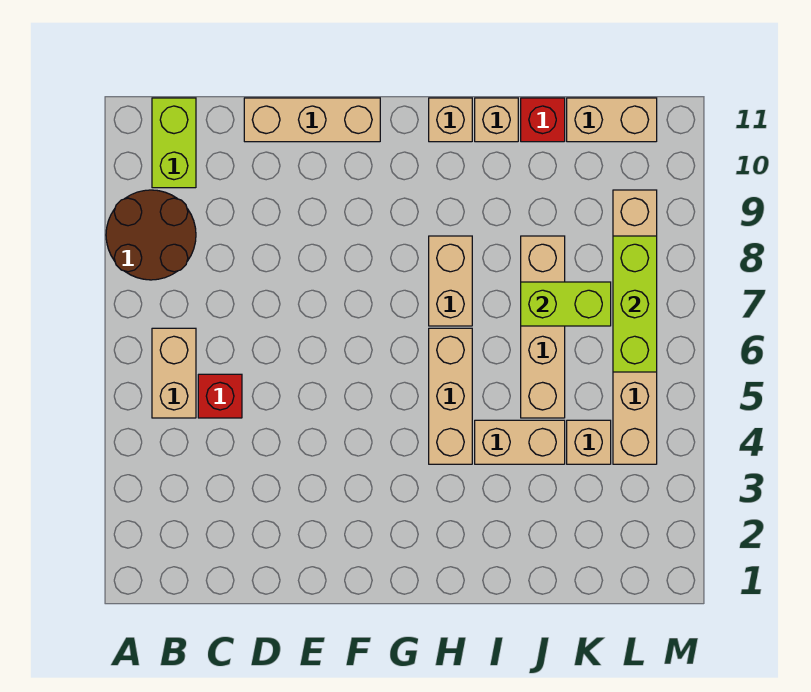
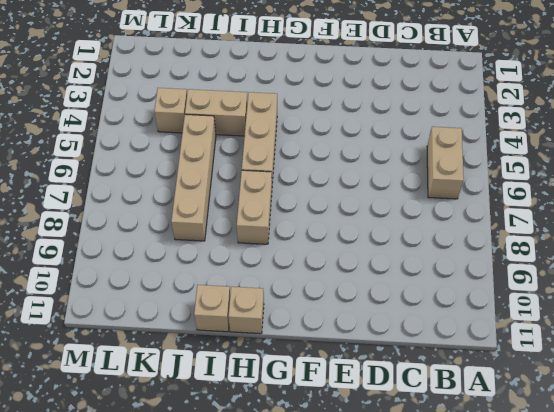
none -> brown 2x2 round brick [106,190,196,280]
none -> lime 1x2 brick [152,98,196,188]
none -> red 1x1 brick [198,374,242,418]

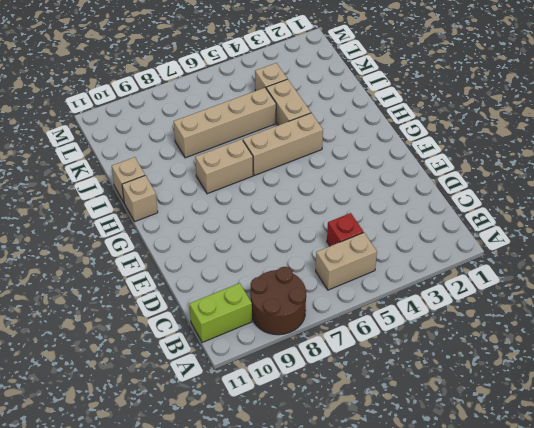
none -> tan 1x3 brick [244,98,380,142]
none -> red 1x1 brick [521,98,565,142]
none -> tan 1x2 brick [567,98,657,142]

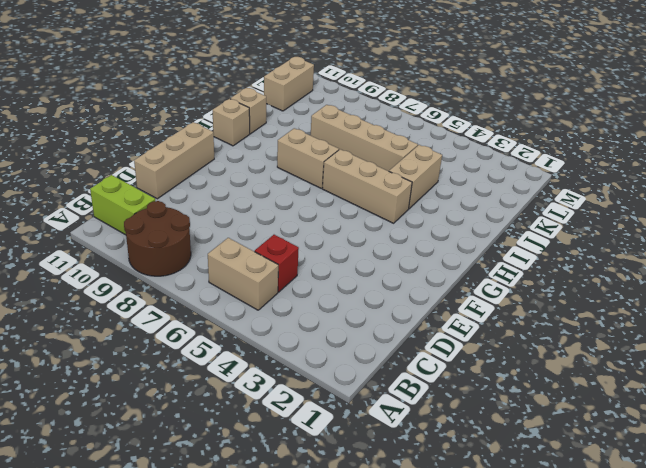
none -> red 1x1 brick [521,98,565,142]
none -> tan 1x1 brick [567,420,611,464]
none -> tan 1x6 brick [613,190,657,464]

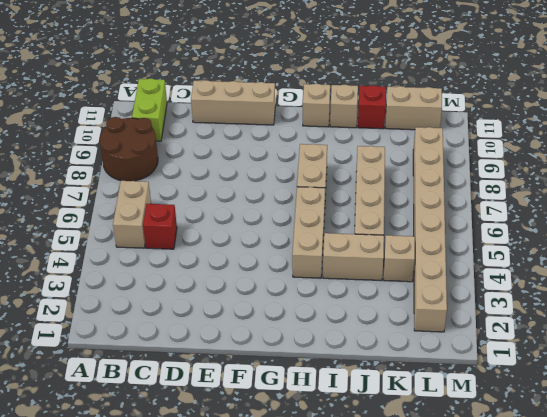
tan 1x8 brick [413,127,447,332] -> tan 1x6 brick [613,190,657,464]
none -> lime 1x2 brick [521,282,611,326]
none -> lime 1x3 brick [613,236,657,372]

